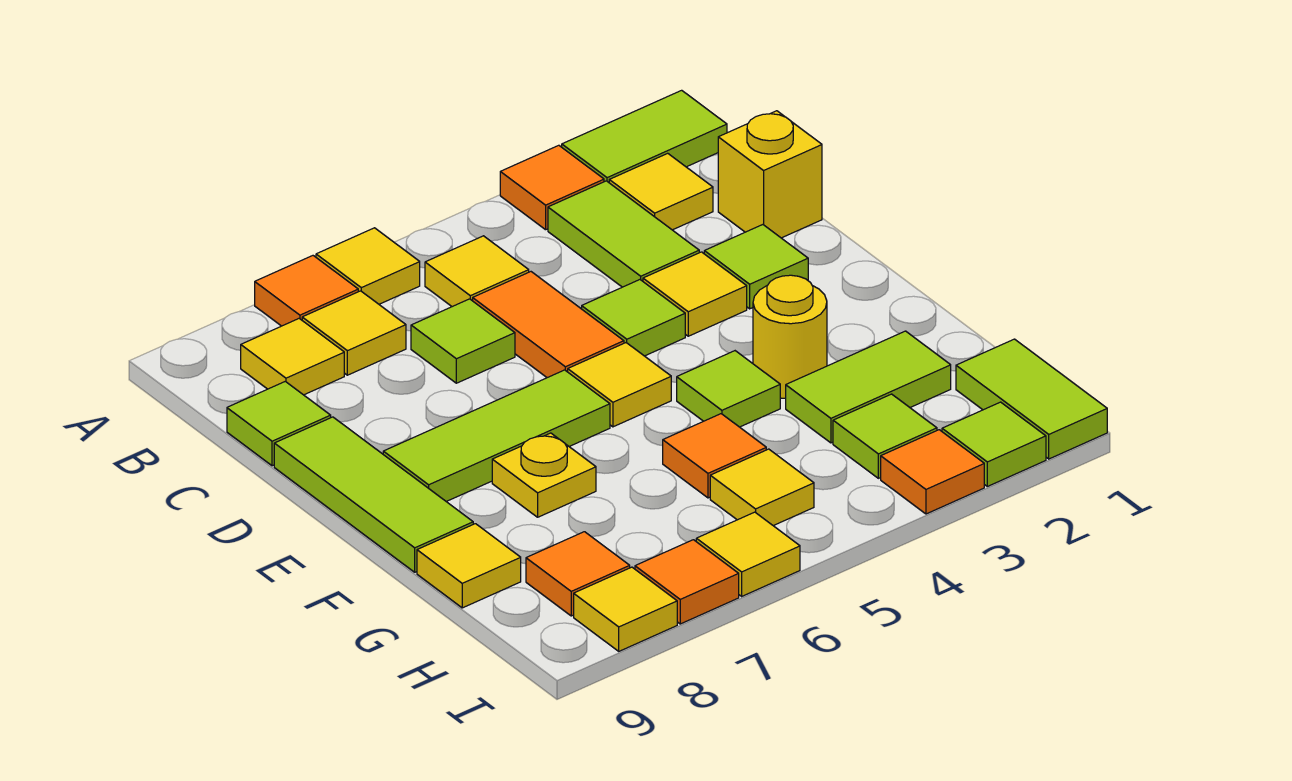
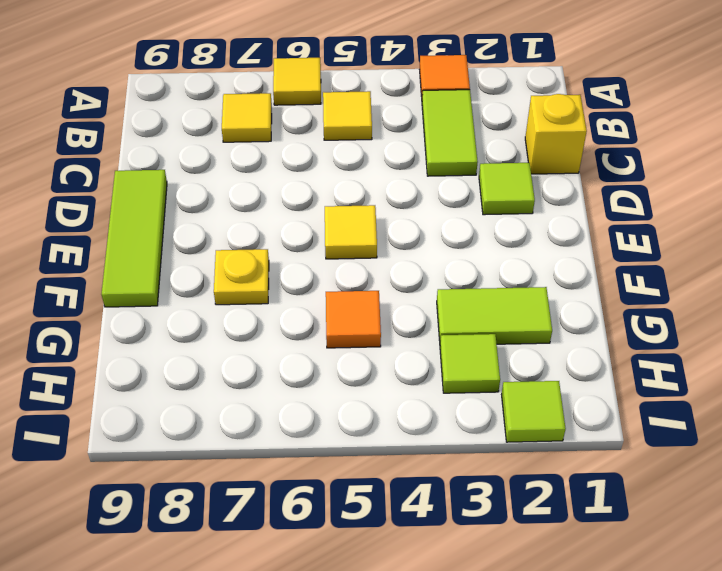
none -> lime 1x2 tile [562,90,727,182]
none -> orange 1x1 tile [255,256,358,326]
none -> yellow 1x1 tile [609,153,713,230]
none -> yellow 1x1 tile [241,319,344,395]

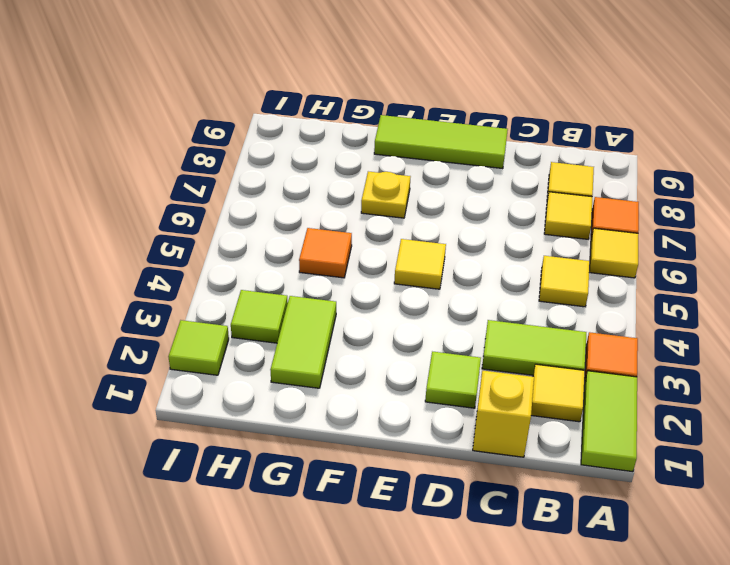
none -> orange 1x2 tile [473,272,624,378]
none -> lime 1x1 tile [411,299,515,383]
none -> lime 1x1 tile [227,381,331,466]
none -> yellow 1x1 tile [643,252,747,336]

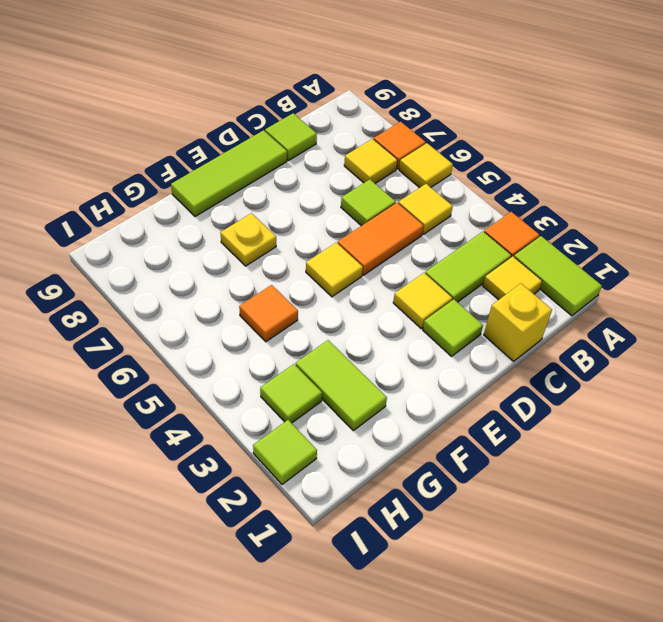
none -> yellow 1x1 tile [241,319,344,395]
none -> lime 1x1 tile [582,280,685,356]
none -> lime 1x3 tile [383,370,610,502]
none -> yellow 1x1 round brick [753,275,827,399]

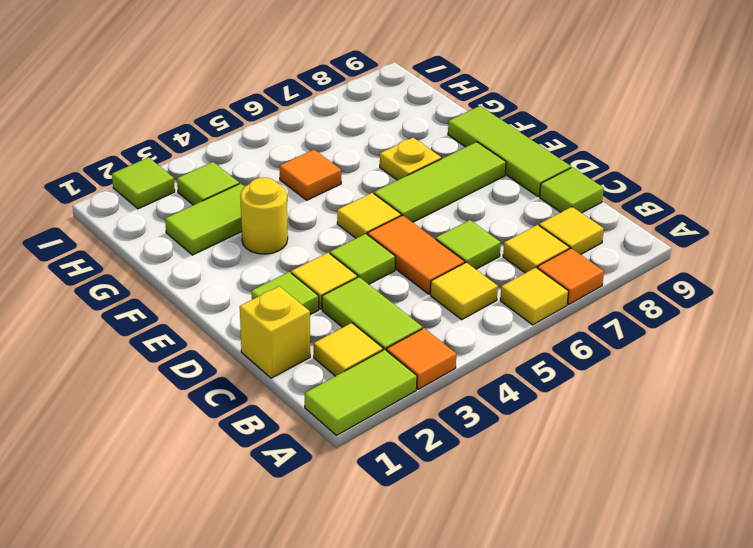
none -> lime 1x1 tile [677,351,780,427]
none -> yellow 1x1 tile [417,524,521,608]
none -> lime 1x2 tile [956,339,1107,459]
none -> yellow 1x1 tile [710,449,814,526]

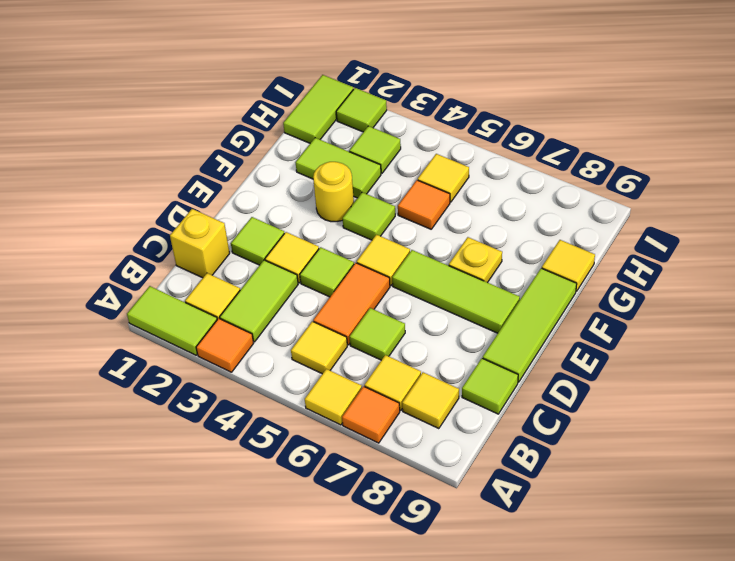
none -> orange 1x1 tile [526,532,630,616]
none -> orange 1x1 tile [881,430,984,514]
none -> yellow 1x1 tile [696,512,800,596]
none -> orange 1x1 tile [635,540,739,624]

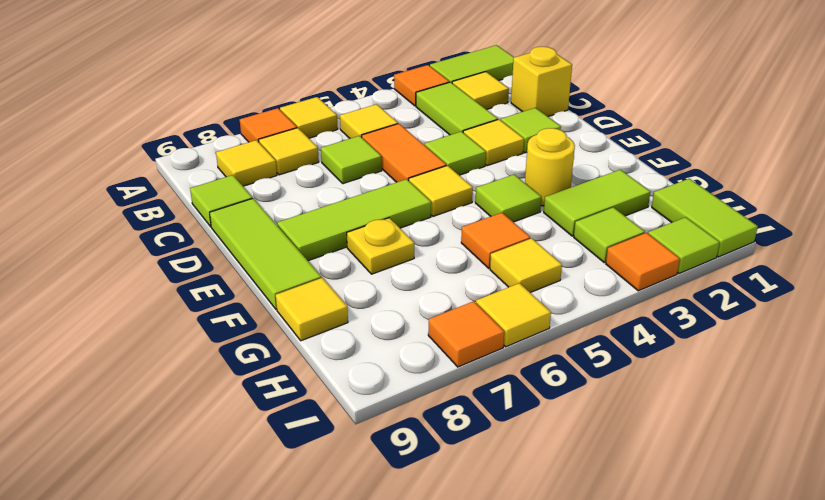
none -> orange 1x1 tile [526,532,630,616]
none -> yellow 1x1 tile [574,567,677,651]

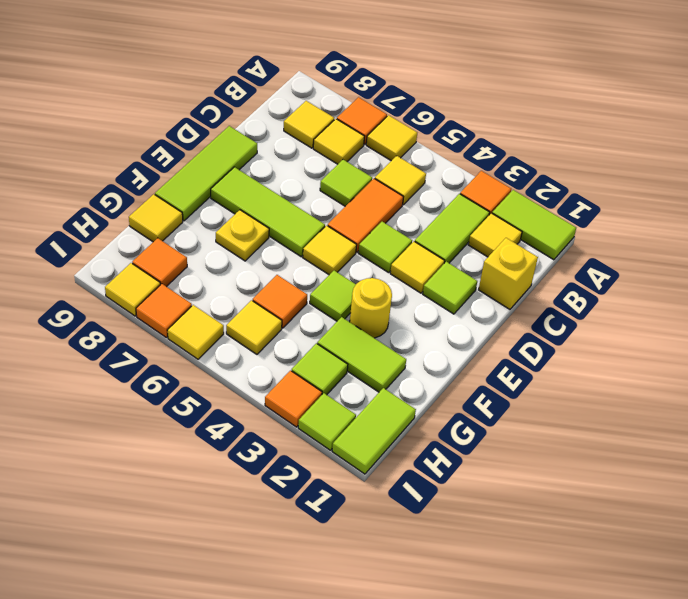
none -> lime 1x1 tile [227,381,331,466]

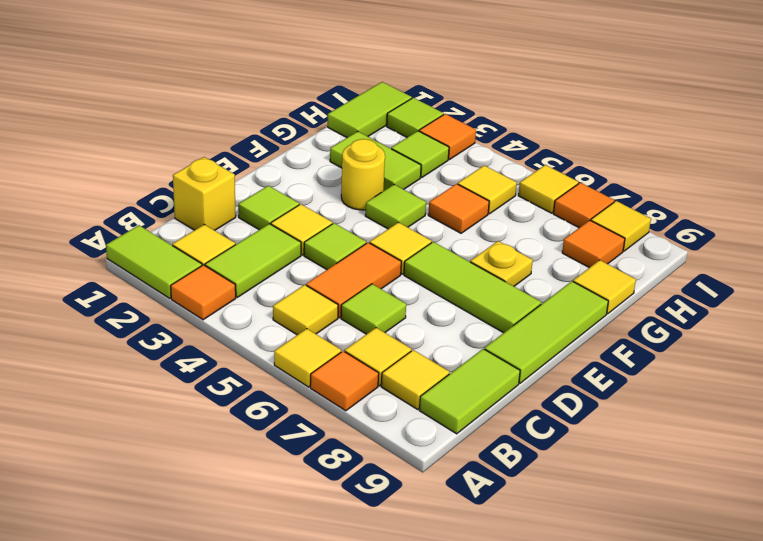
lime 1x2 tile [419,349,520,434] -> lime 1x1 tile [227,381,331,466]

